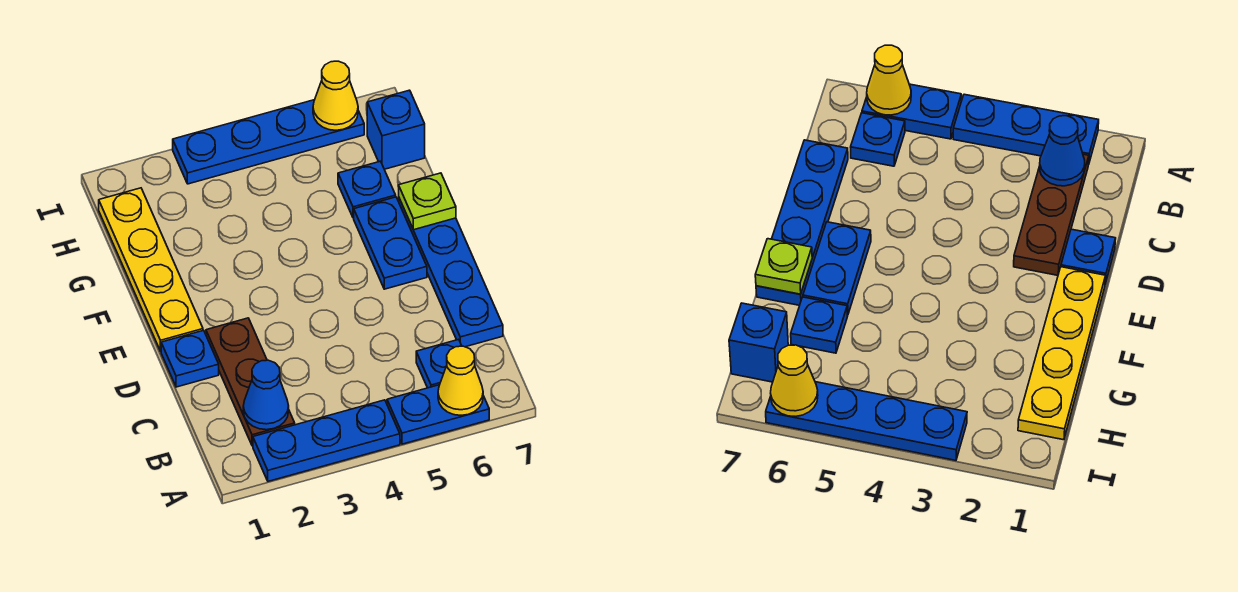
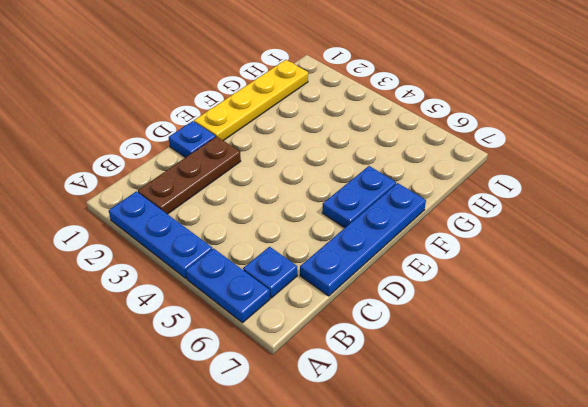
none -> blue 1x1 plate [338,161,396,218]
none -> blue 1x1 brick [367,90,425,169]
none -> blue 1x4 plate [173,100,364,184]

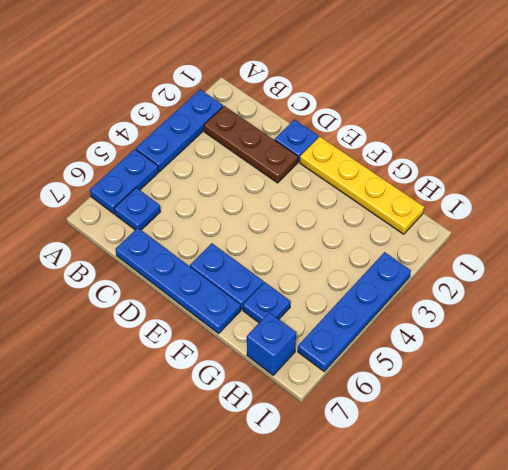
none -> yellow 1x1 cone [438,346,483,415]
none -> blue 1x1 cone [243,360,289,430]
none -> lime 1x1 plate [399,173,456,230]

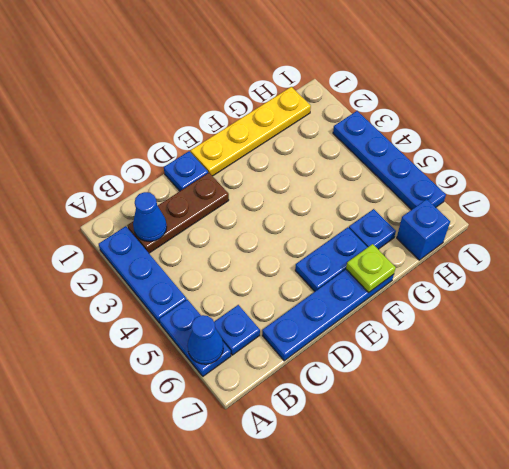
blue 1x1 cone [188,315,223,364] -> yellow 1x1 cone [438,346,483,415]
none -> yellow 1x1 cone [313,61,358,130]

